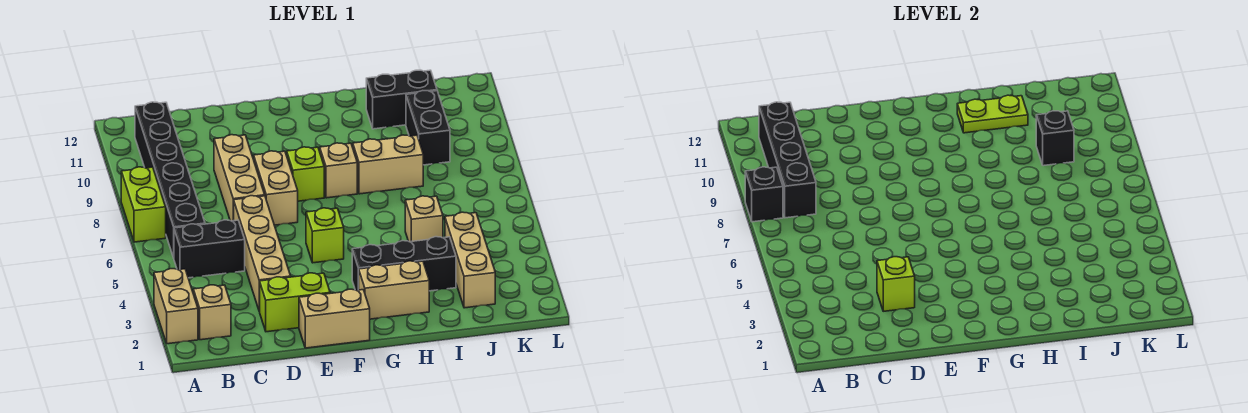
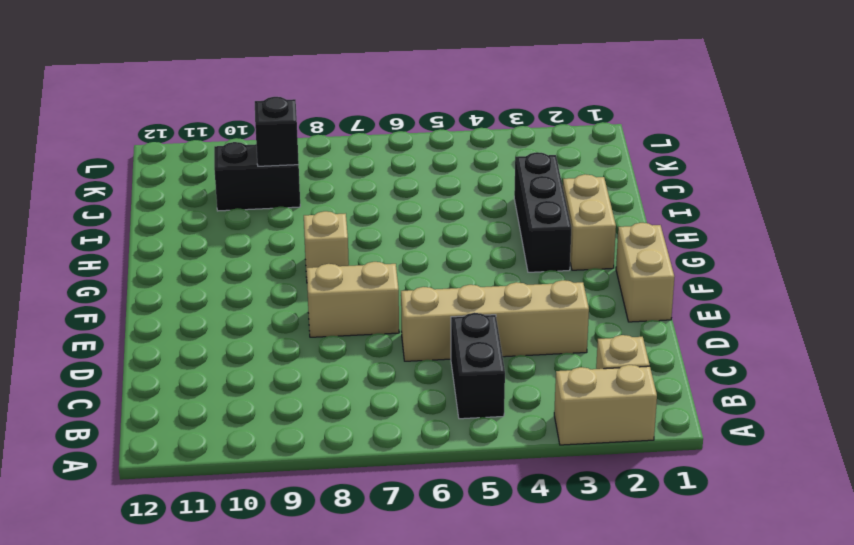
none -> lime 1x2 brick [121,167,166,242]
none -> black 1x6 brick [135,102,205,258]
none -> lime 1x2 brick [259,273,330,332]

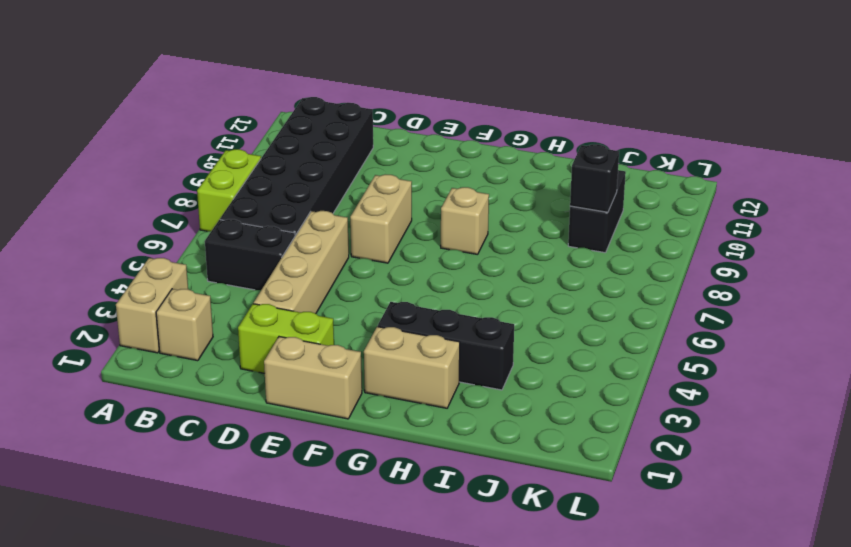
black 2x6 brick [220,97,373,235] -> black 1x6 brick [135,102,205,258]
none -> tan 1x3 brick [214,135,265,221]
none -> lime 1x1 brick [306,208,344,263]
none -> lime 1x1 brick [287,147,324,201]

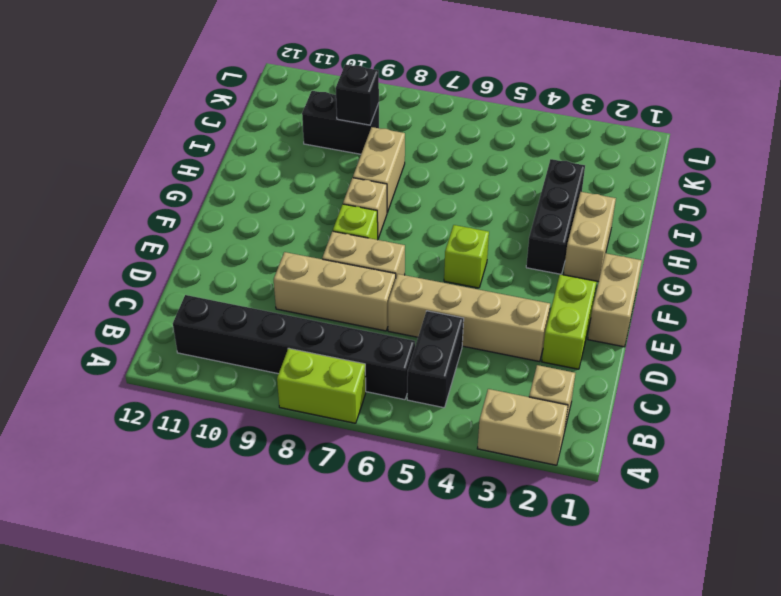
none -> tan 1x1 brick [405,196,443,242]
none -> black 1x2 brick [366,70,437,129]
none -> tan 1x3 brick [445,212,495,308]

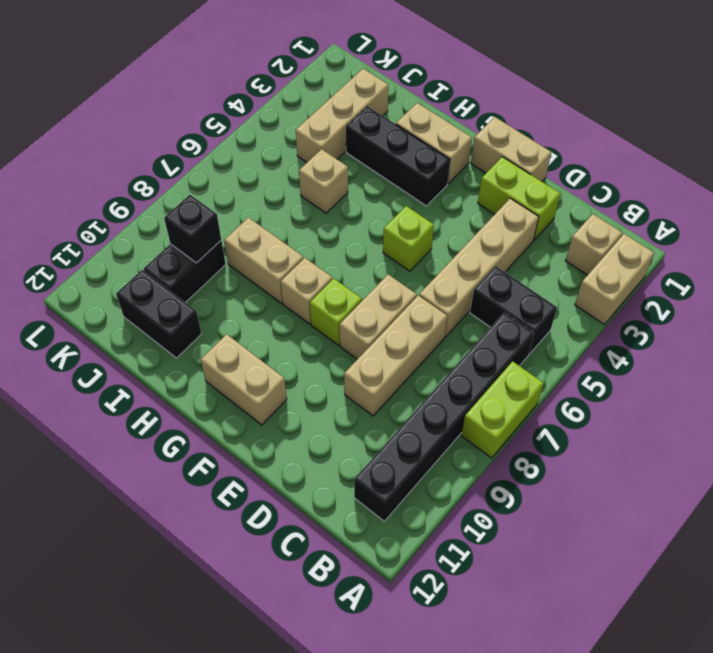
tan 1x2 brick [201,334,287,425] -> none
none -> black 1x1 brick [745,167,783,222]
none -> black 1x4 brick [759,102,816,218]
none -> lime 1x1 brick [877,257,915,311]

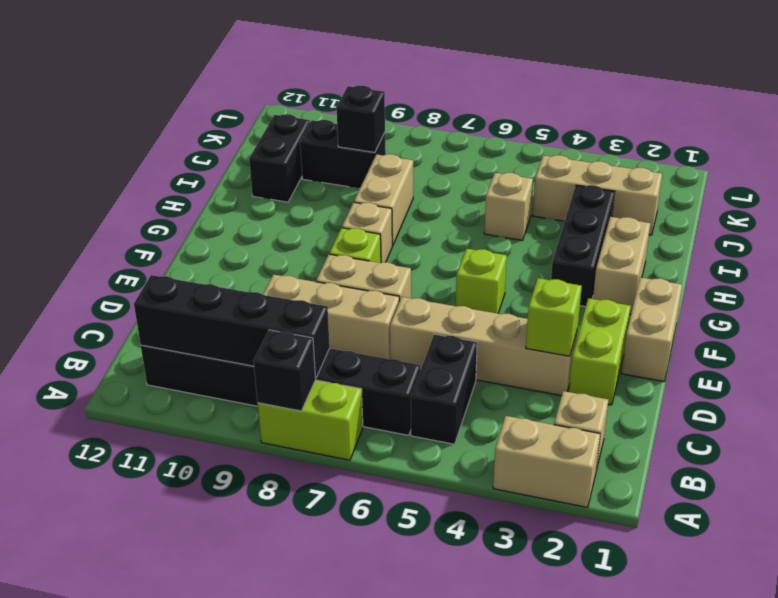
none -> lime 1x2 plate [957,95,1028,133]

